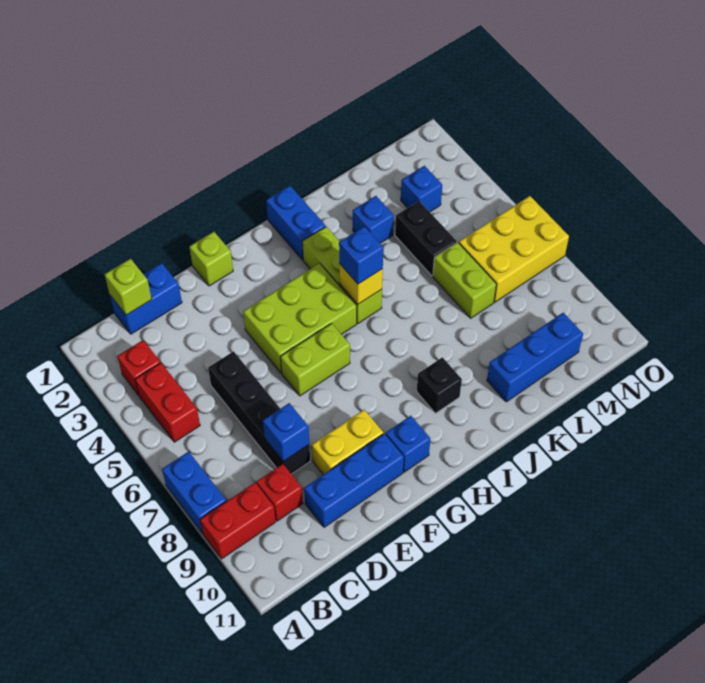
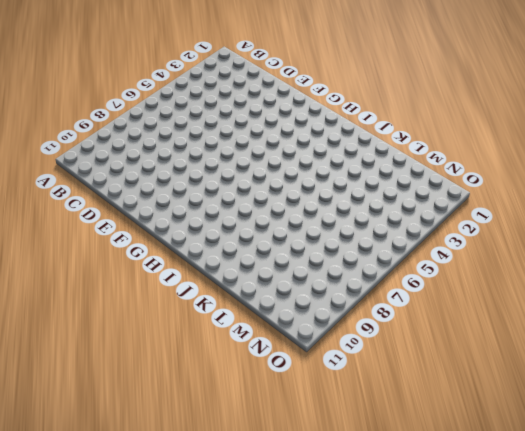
none -> blue 1x2 brick [162,451,226,534]
none -> red 1x2 brick [200,483,276,559]
none -> red 1x1 brick [117,340,161,396]

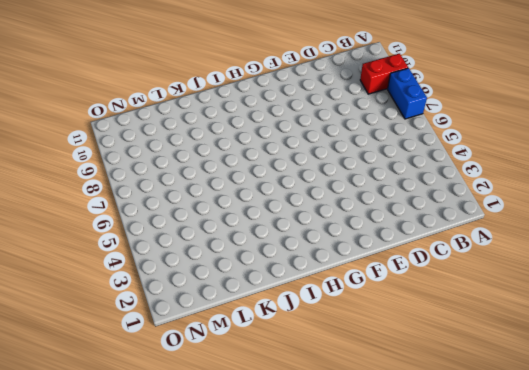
none -> red 1x1 brick [117,340,161,396]
none -> red 1x2 brick [135,363,200,442]
none -> blue 1x2 brick [110,263,182,334]

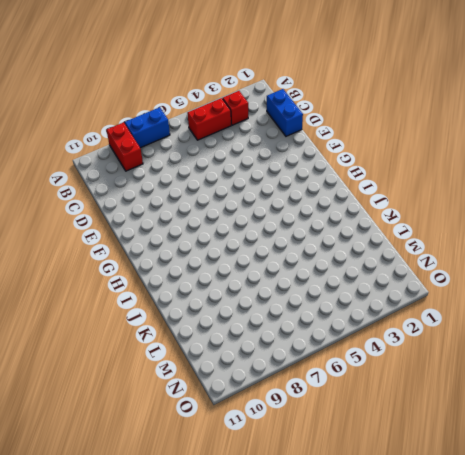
none -> red 1x1 brick [257,464,303,521]
none -> black 1x4 brick [208,351,310,474]
none -> blue 1x3 brick [304,434,404,527]

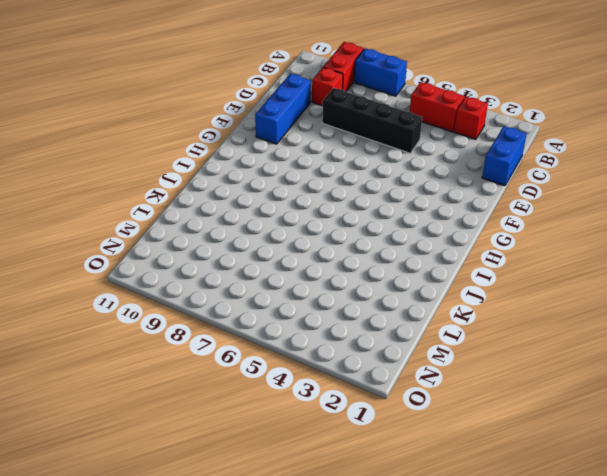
none -> yellow 1x2 brick [312,410,383,475]
none -> lime 1x1 brick [189,232,233,286]
none -> lime 2x3 brick [243,263,357,373]

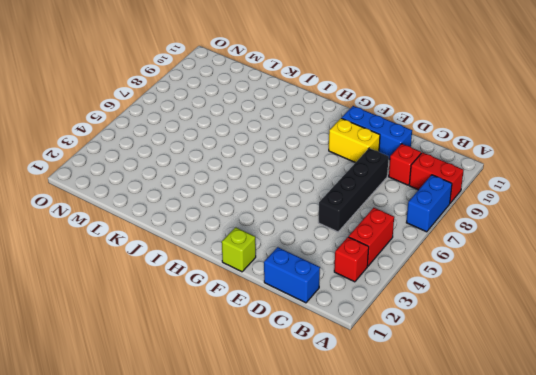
none -> lime 2x3 brick [243,263,357,373]
none -> lime 1x2 brick [280,323,350,396]
none -> blue 1x1 brick [386,416,430,472]

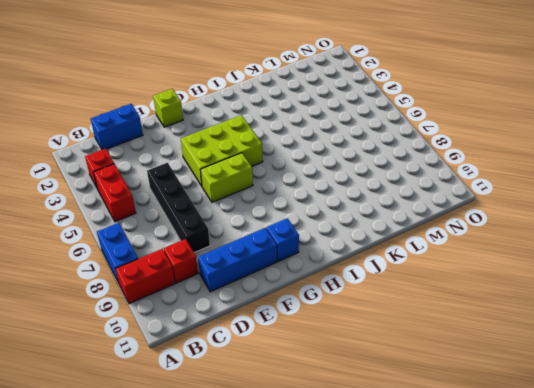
none -> yellow 1x2 brick [312,410,383,475]
none -> blue 1x2 brick [266,186,326,260]
none -> lime 1x3 brick [302,226,382,323]

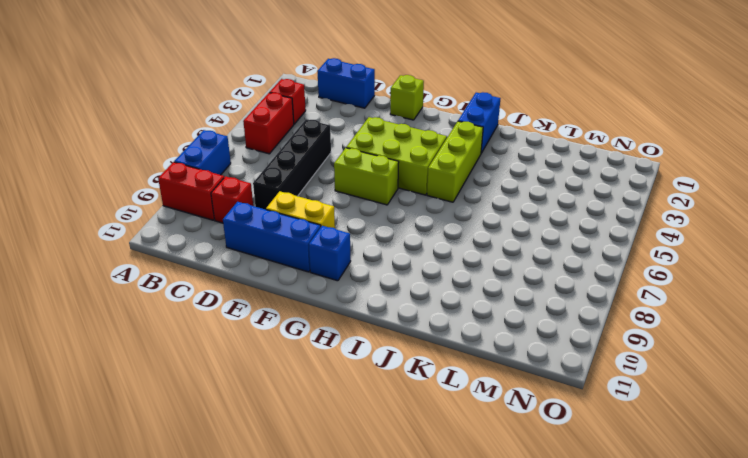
none -> black 1x1 brick [417,357,462,413]
none -> blue 1x1 brick [353,196,394,243]
none -> blue 1x3 brick [487,313,583,402]

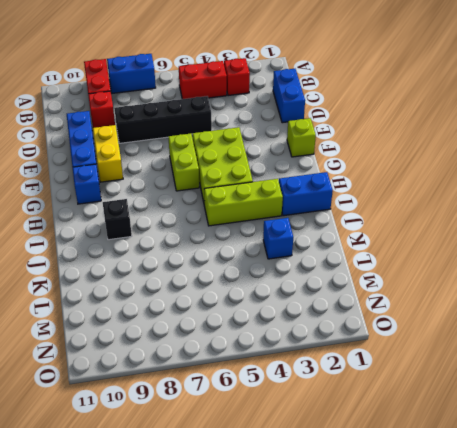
none -> blue 1x3 brick [487,313,583,402]
none -> black 1x2 brick [395,201,457,276]
none -> lime 1x2 brick [433,242,496,318]

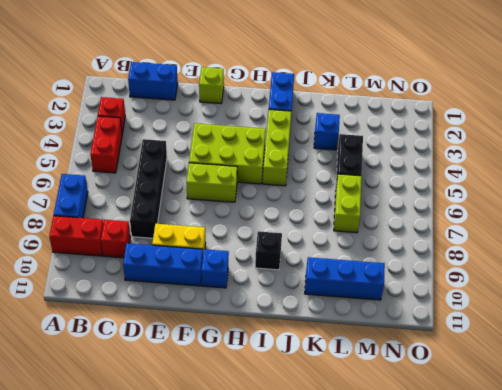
none -> blue 1x1 brick [401,166,442,212]
none -> yellow 2x3 brick [459,196,569,302]
none -> lime 1x1 brick [105,259,152,315]

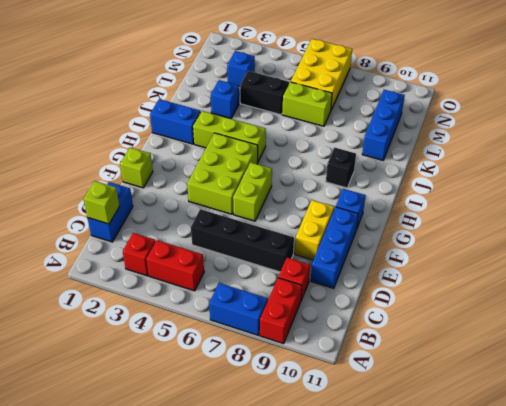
none -> blue 1x1 brick [263,403,309,461]
none -> yellow 1x1 brick [339,264,383,304]
none -> blue 1x1 brick [339,226,383,284]

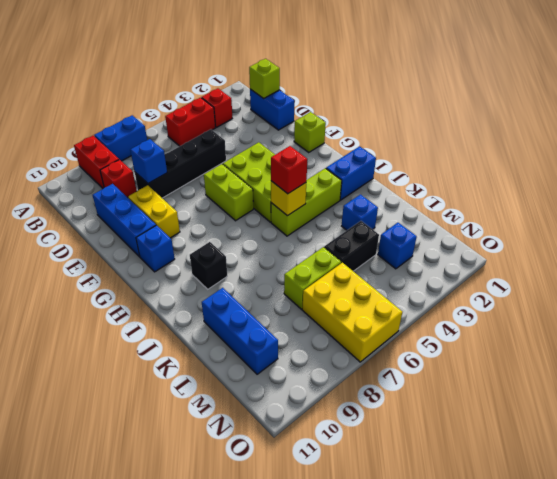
red 1x1 brick [271,146,307,194] -> blue 1x1 brick [339,226,383,284]

